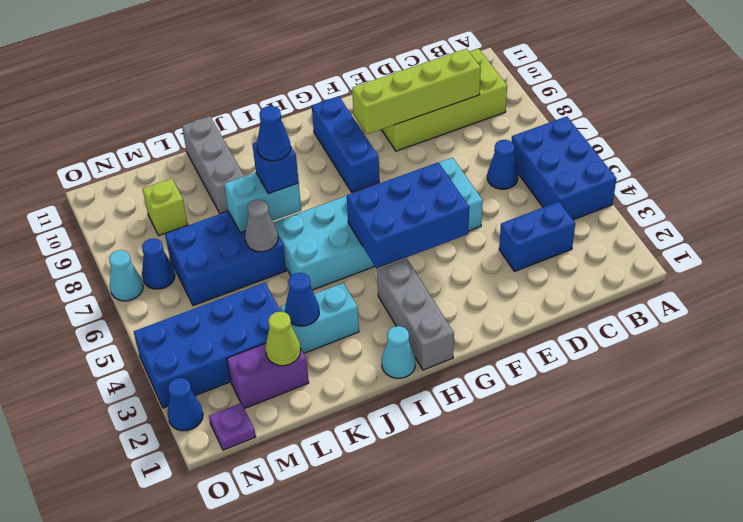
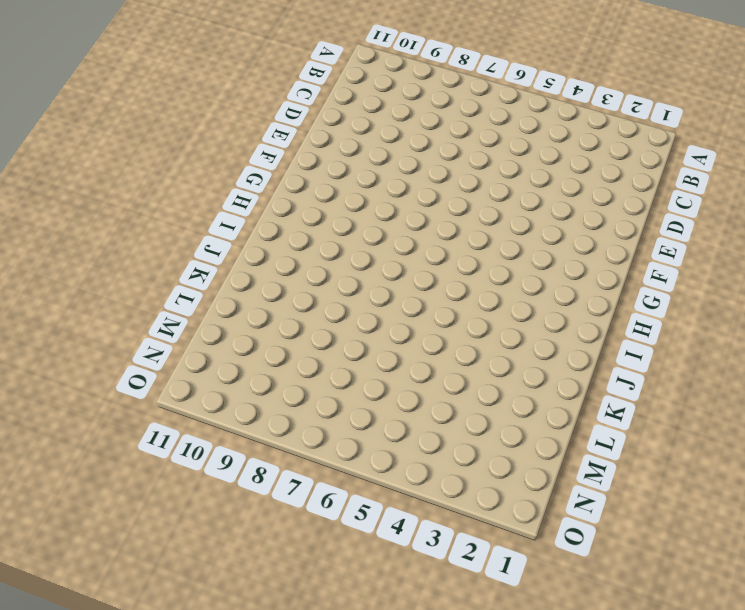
none -> blue 2x3 brick [512,116,616,220]
none -> lime 2x4 brick [381,49,507,151]
none -> blue 1x2 brick [499,202,575,271]

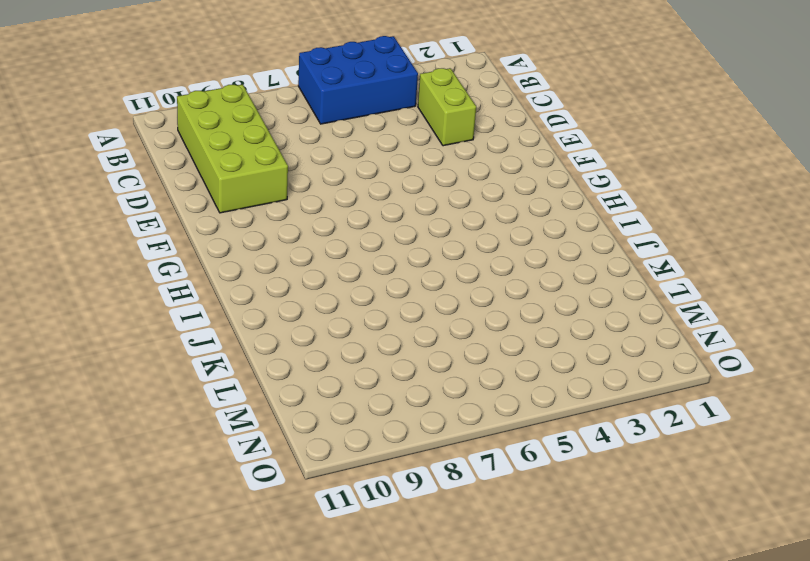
lime 1x2 brick [418,68,476,146] -> blue 1x2 brick [499,202,575,271]
none -> blue 1x1 cone [487,140,518,189]
none -> cyan 2x6 brick [273,158,483,290]
none -> blue 1x3 brick [312,96,379,193]

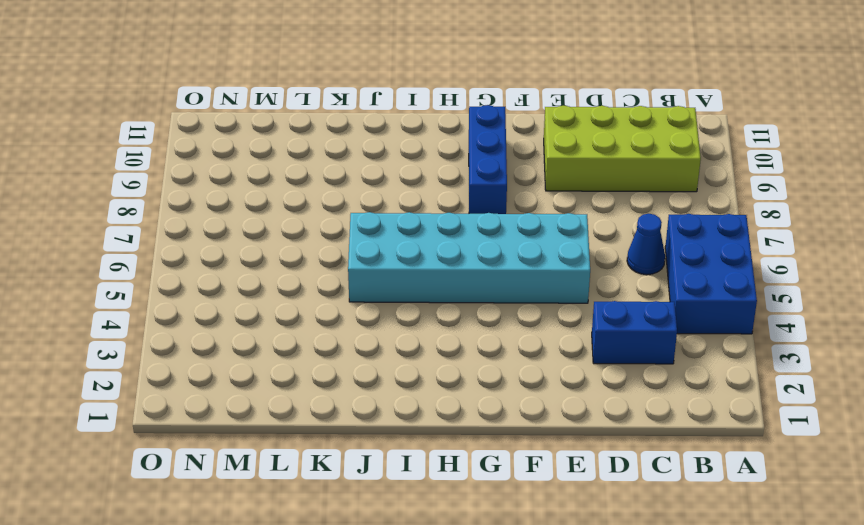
none -> grey 1x3 brick [377,259,454,370]
none -> cyan 1x1 cone [382,326,415,378]
none -> cyan 1x2 brick [280,283,359,353]

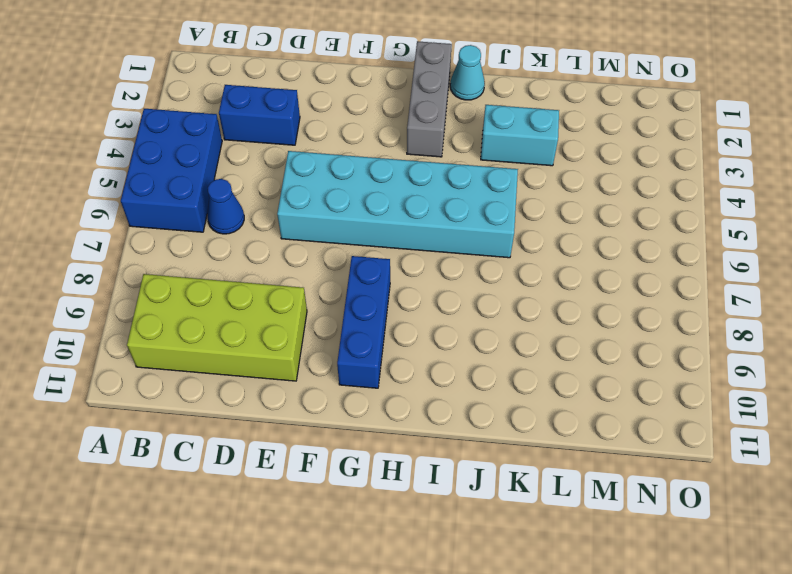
none -> blue 2x3 brick [165,211,286,306]
none -> grey 1x3 brick [182,116,244,214]
none -> purple 1x2 brick [227,343,309,409]

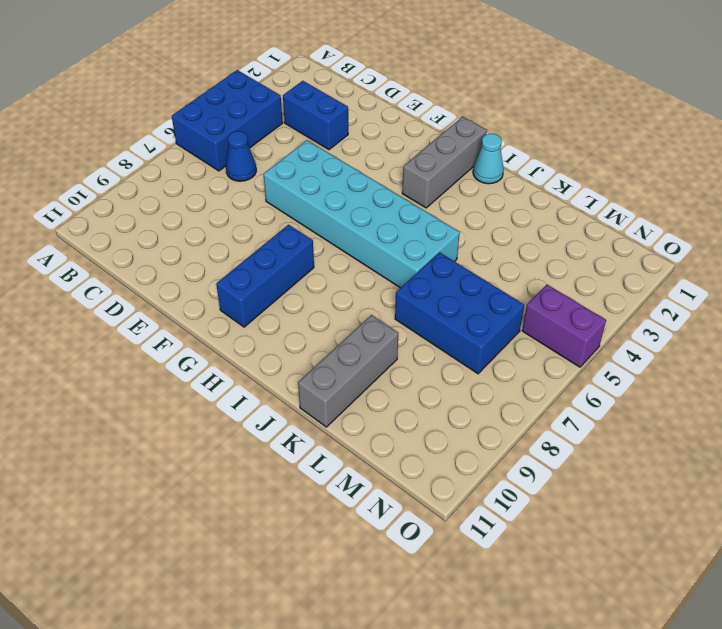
purple 1x2 brick [522,285,606,367] -> purple 1x2 brick moved to [227,343,309,409]
none -> lime 2x4 brick [381,49,507,151]
none -> cyan 1x2 brick [280,283,359,353]
none -> blue 2x4 brick [134,283,281,408]

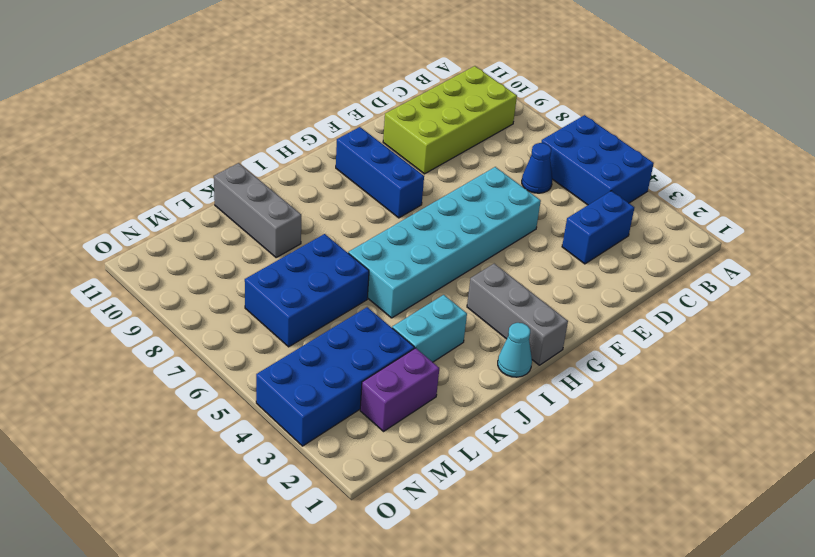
none -> lime 1x1 brick [143,179,188,236]
none -> purple 1x1 plate [209,403,256,450]
none -> blue 1x1 cone [142,238,175,289]

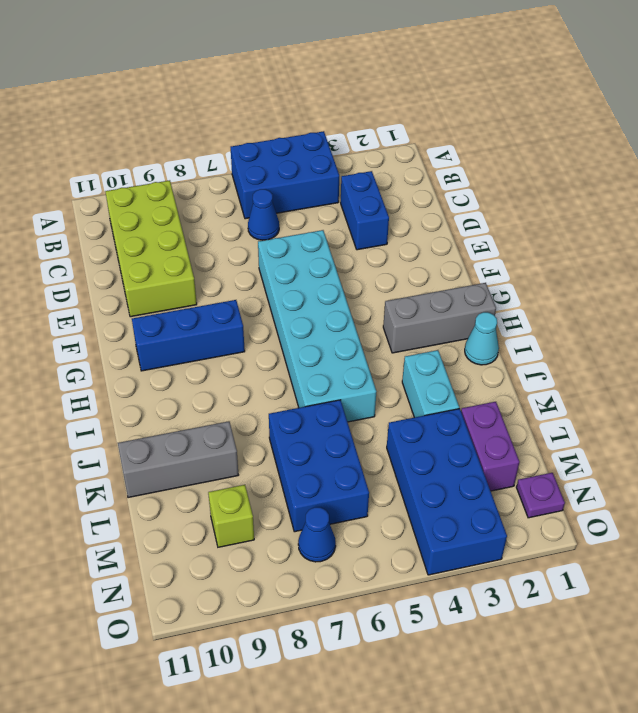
none -> blue 1x1 cone [167,378,203,431]
none -> cyan 1x1 cone [109,250,143,301]
none -> lime 1x4 brick [352,49,481,134]

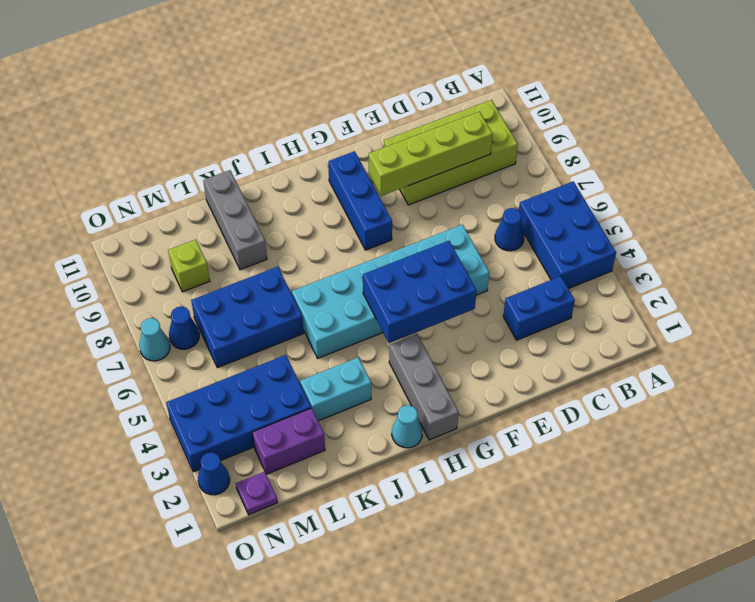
none -> cyan 1x2 brick [224,173,301,232]
none -> blue 1x1 cone [285,273,319,326]
none -> grey 1x1 cone [245,200,278,252]

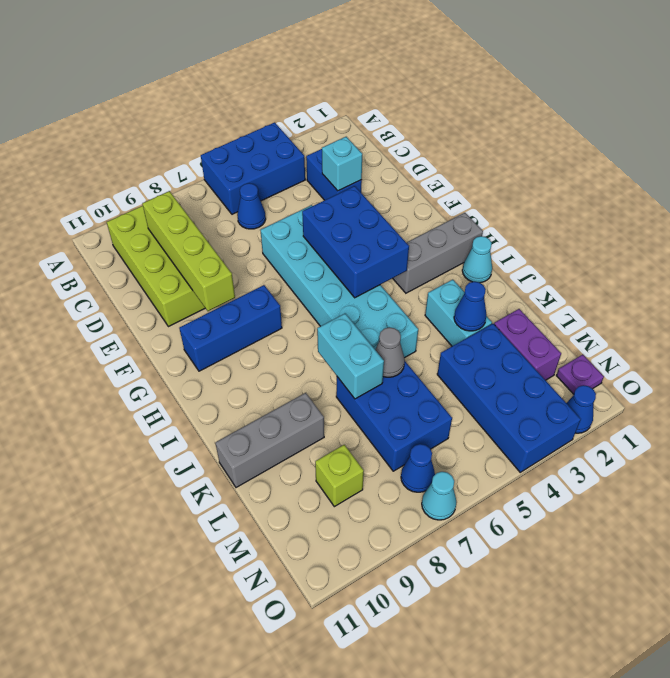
cyan 1x1 brick [322,137,362,191] -> none
none -> lime 1x1 cone [265,312,301,366]
none -> blue 1x1 brick [252,142,299,194]
none -> blue 1x1 cone [257,106,291,161]

